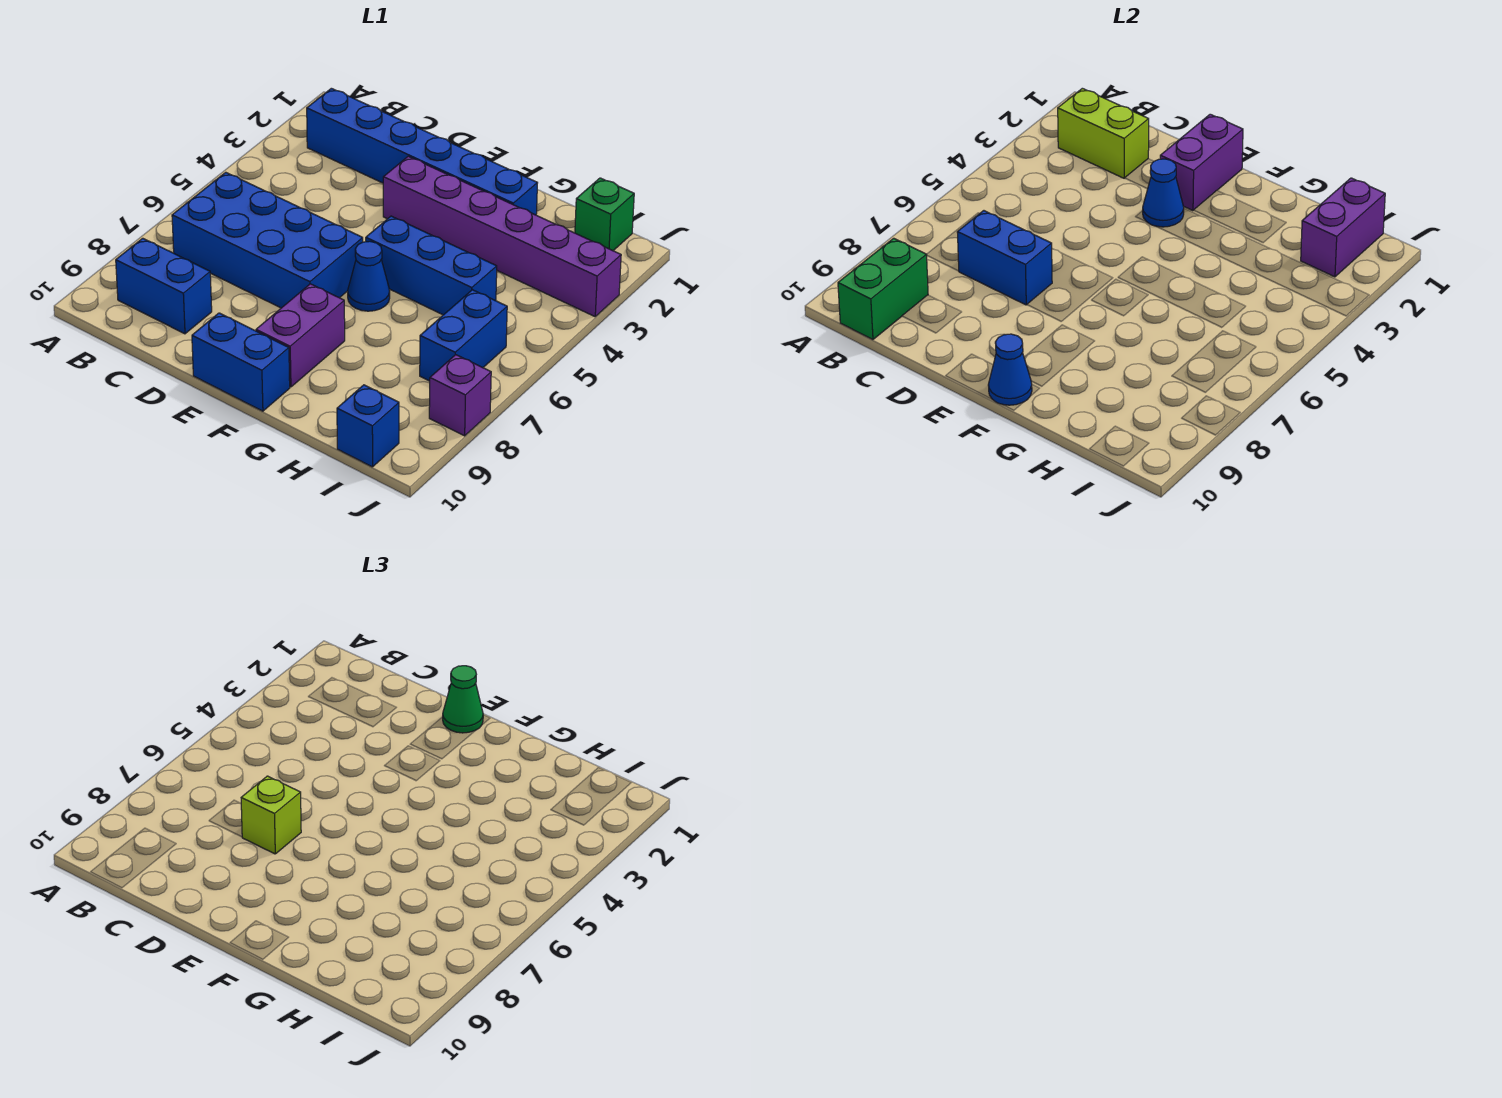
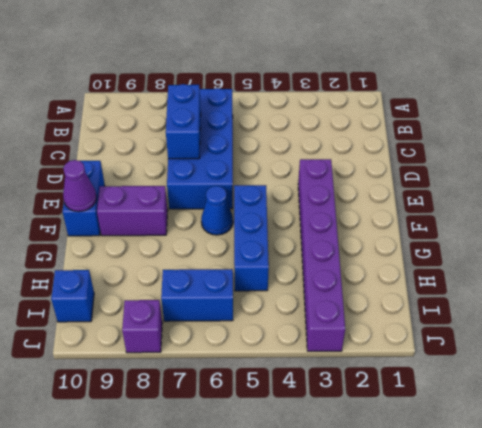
purple 1x1 cone [63,160,96,212] -> blue 1x1 cone [988,334,1032,405]
none -> blue 1x6 brick [307,88,537,215]
none -> blue 1x2 brick [116,238,212,334]
none -> green 1x1 brick [575,178,634,251]

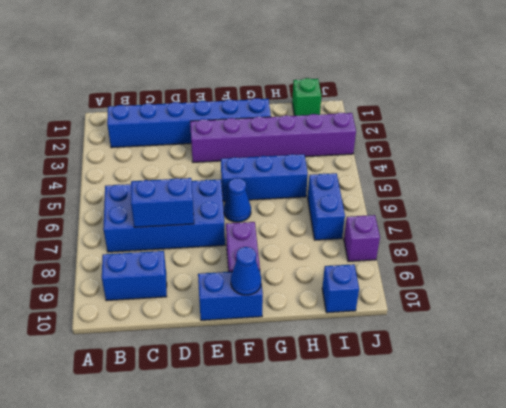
none -> lime 1x2 brick [1058,88,1149,178]
none -> green 1x2 brick [838,238,928,340]
none -> purple 1x2 brick [1160,114,1243,211]

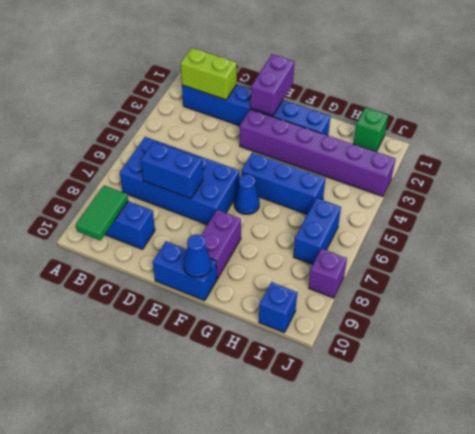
green 1x2 tile [76,185,128,240] -> green 1x2 brick [838,238,928,340]
none -> blue 1x1 cone [1143,159,1184,227]
none -> purple 1x2 brick [1301,178,1385,277]
none -> lime 1x1 brick [241,776,301,854]

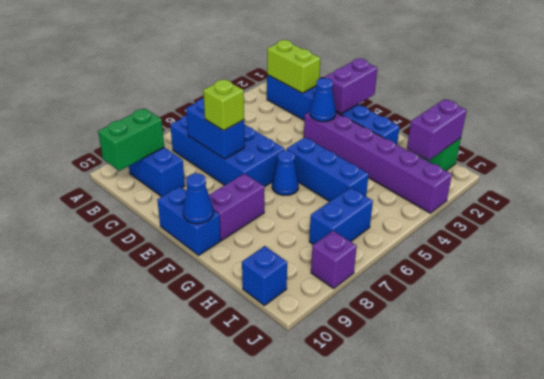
none -> green 1x1 cone [443,666,483,733]

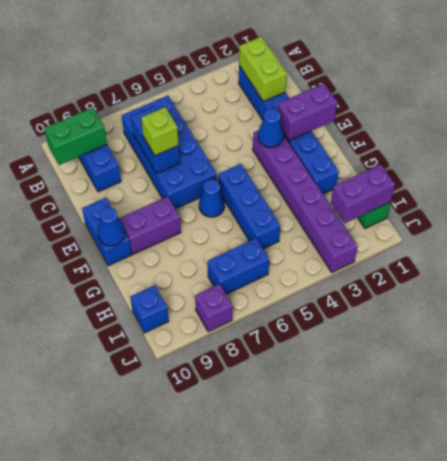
none -> green 1x1 cone [443,666,483,733]

